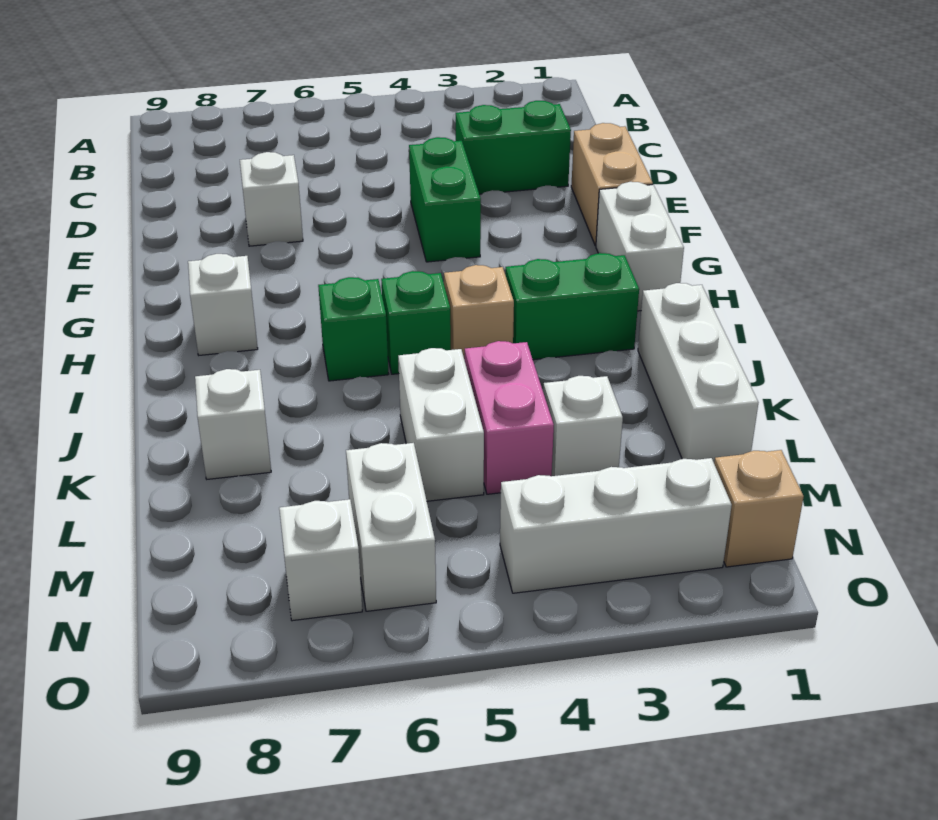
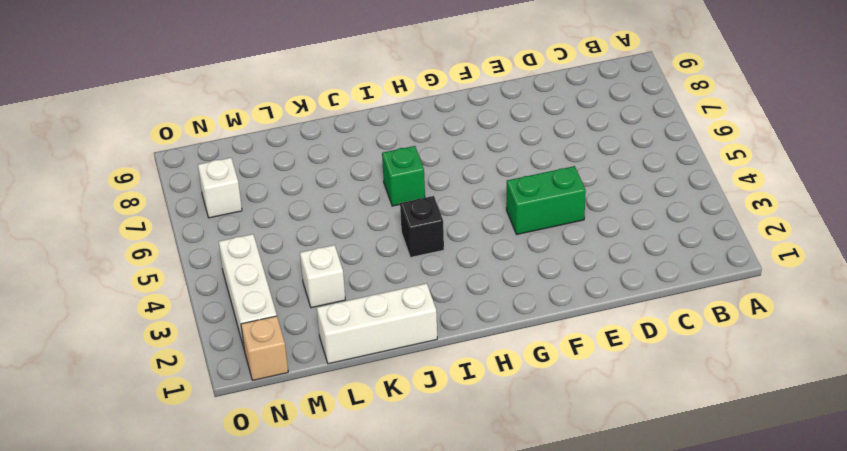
black 1x1 brick [400,196,444,257] -> tan 1x1 brick [444,265,514,360]
none -> green 1x2 brick [456,101,571,194]
none -> tan 1x2 brick [571,123,653,246]
none -> white 1x1 brick [240,152,303,246]

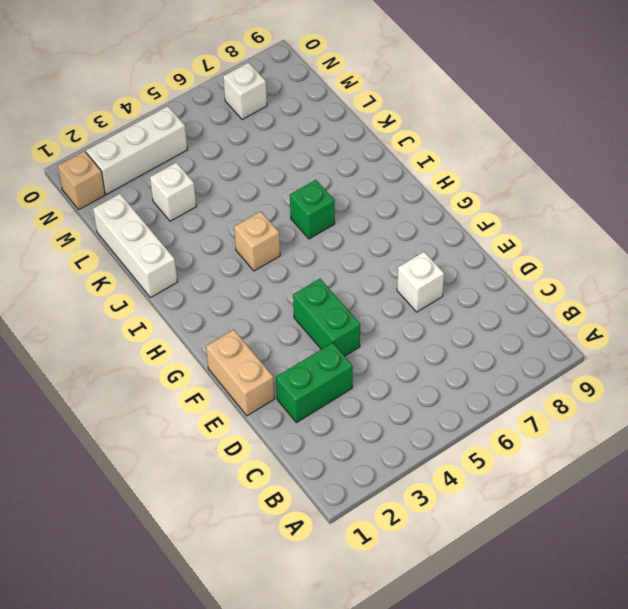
none -> white 1x2 brick [596,182,684,311]
none -> white 1x1 brick [188,254,258,355]
none -> green 1x2 brick [506,253,639,360]

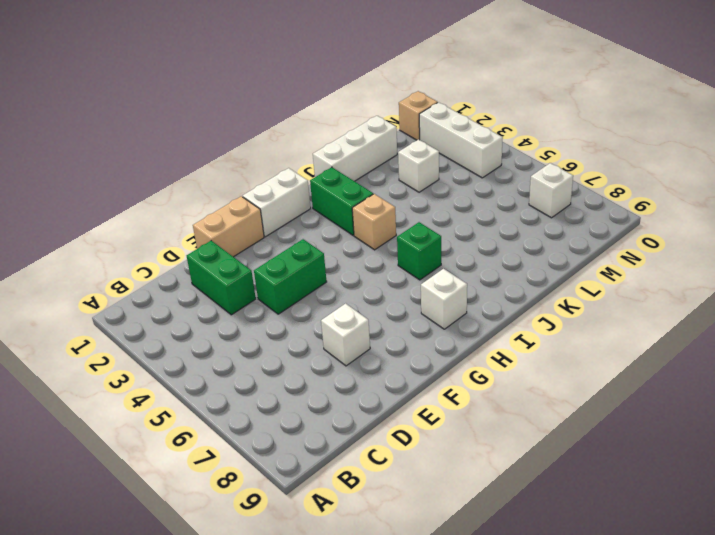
none -> green 1x1 brick [381,271,451,374]
none -> pink 1x2 brick [465,341,554,494]
none -> white 1x2 brick [398,348,484,501]

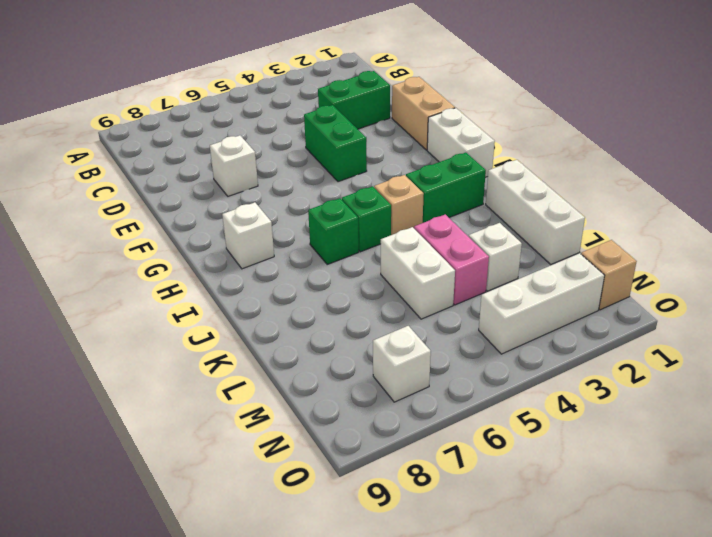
none -> white 1x1 brick [195,369,271,479]
none -> white 1x2 brick [346,443,436,611]

